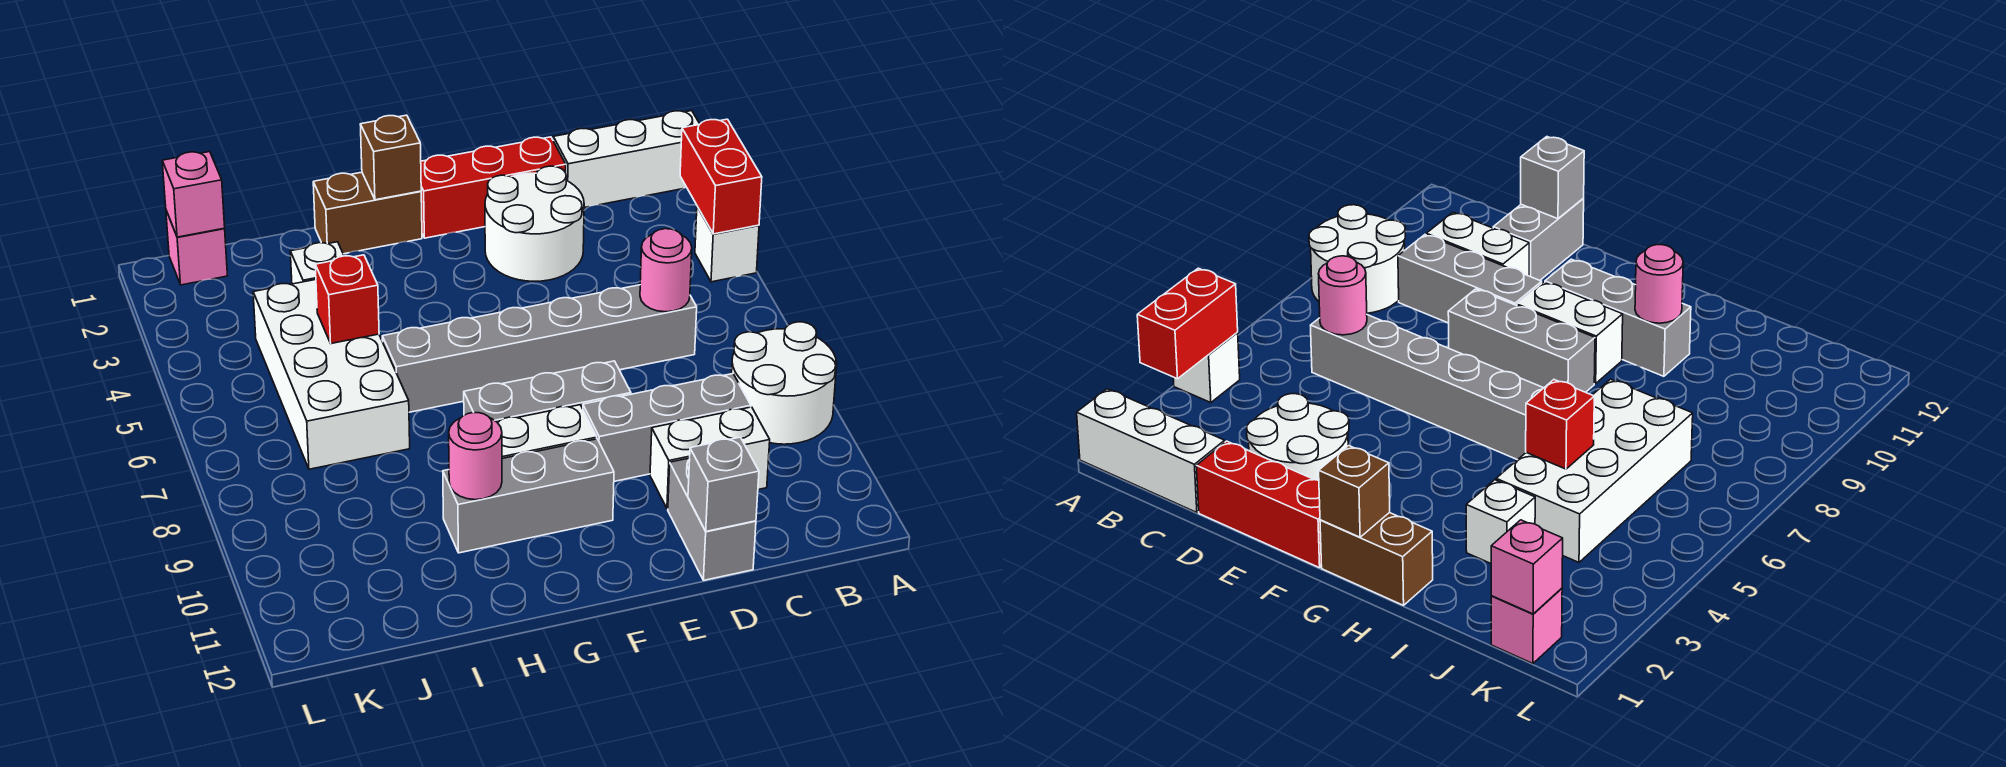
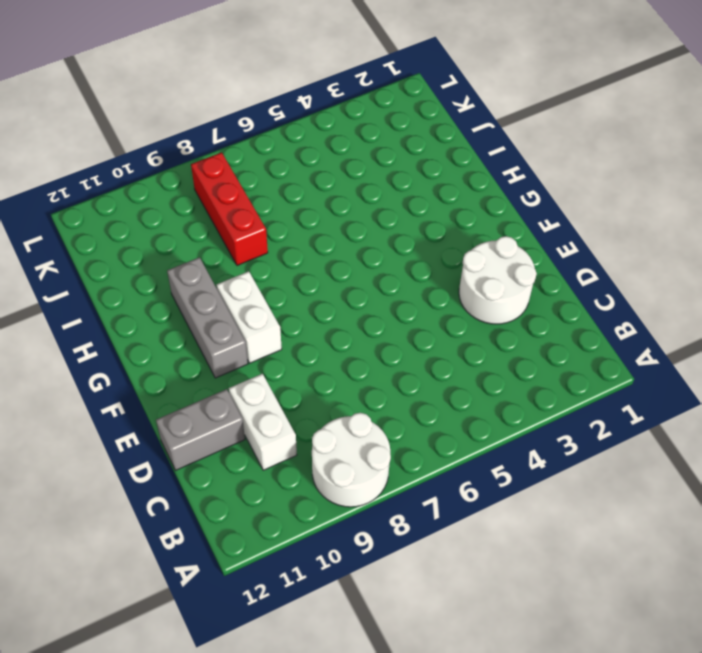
red 1x3 brick [191,152,268,266] -> red 1x3 brick moved to [421,137,566,238]
none -> white 1x3 brick [553,111,699,208]
none -> white 1x1 brick [695,207,759,282]
none -> grey 1x6 brick [382,285,697,412]

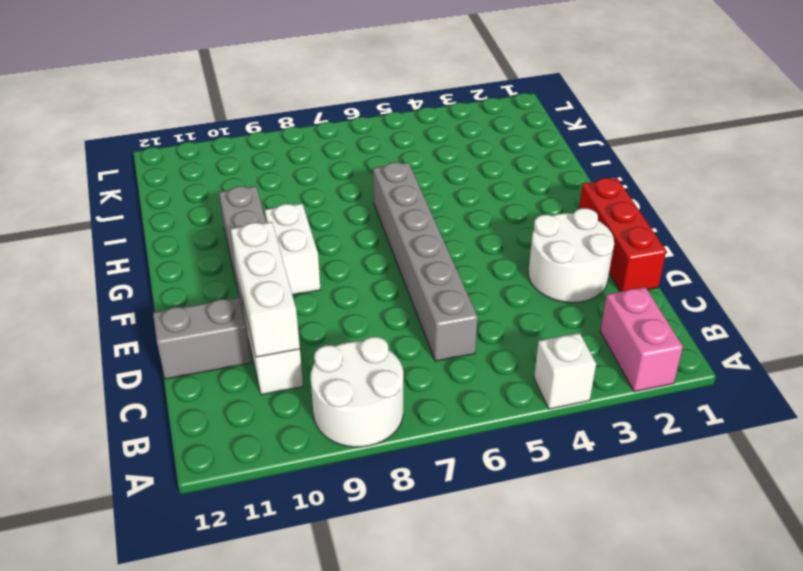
pink 1x2 brick [600,287,683,392] -> none
white 1x3 brick [231,222,300,357] -> white 1x3 brick moved to [553,111,699,208]
none -> grey 1x3 brick [583,374,751,481]
none -> grey 1x3 brick [464,361,631,422]
none -> brown 1x2 brick [313,172,422,254]

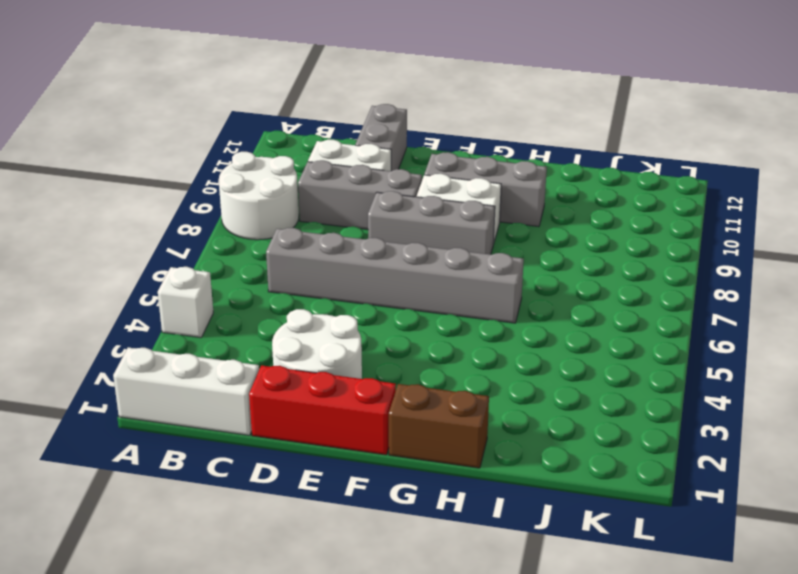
none -> white 1x1 brick [290,242,344,284]
none -> white 2x4 brick [253,280,410,469]
none -> pink 1x1 brick [166,211,227,285]

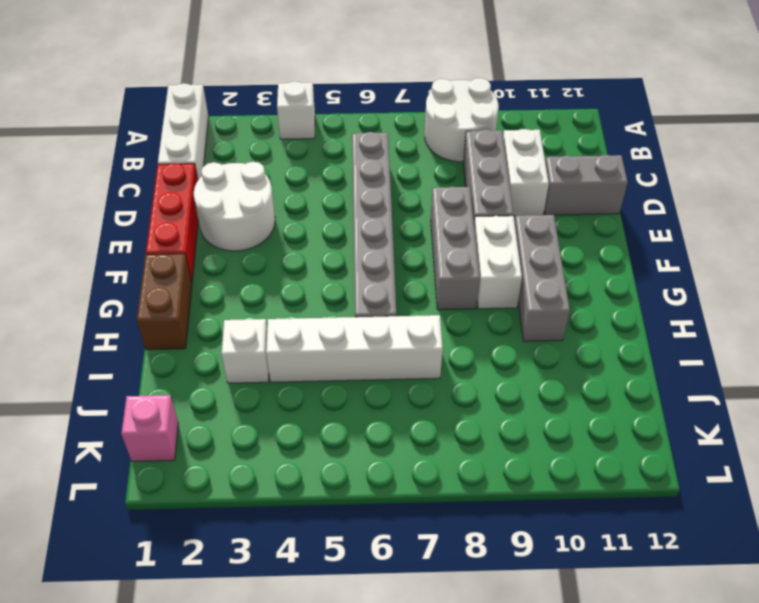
white 1x4 brick [266,315,443,382] -> white 2x4 brick [253,280,410,469]
none -> red 1x2 brick [680,119,762,234]
none -> pink 1x1 round brick [640,229,692,312]
none -> grey 1x1 brick [688,437,759,531]

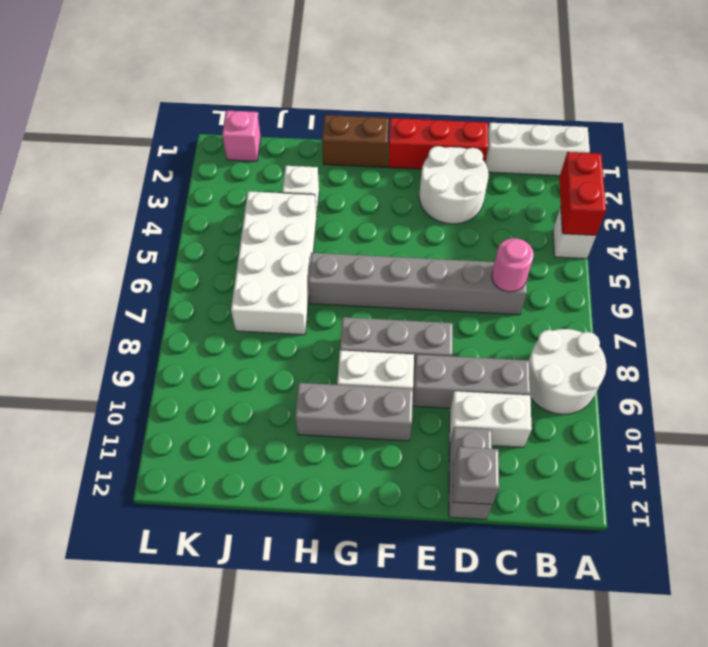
none -> brown 1x1 brick [360,115,421,200]
none -> pink 1x1 round brick [449,413,502,500]
none -> red 1x1 brick [315,255,379,344]

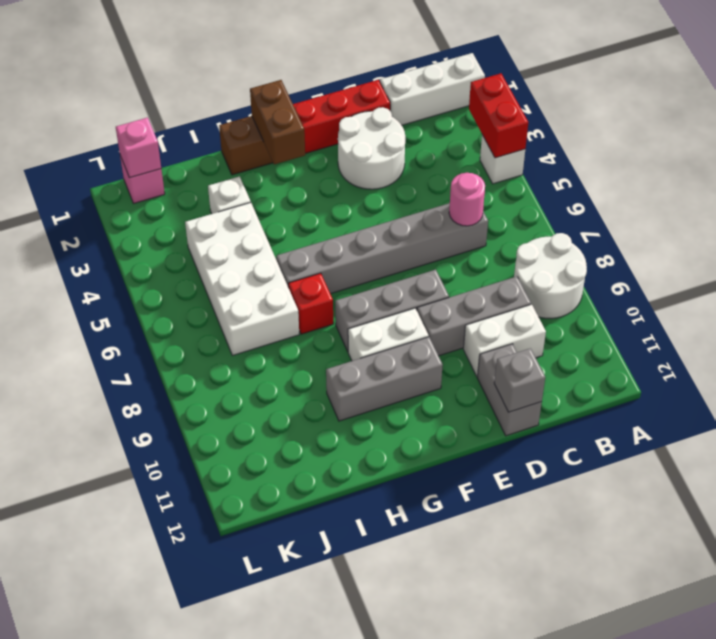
brown 1x2 brick [250,80,305,164] -> brown 1x1 brick [360,115,421,200]
red 1x1 brick [288,273,333,334] -> red 1x1 brick moved to [315,255,379,344]
none -> pink 1x1 round brick [449,413,502,500]

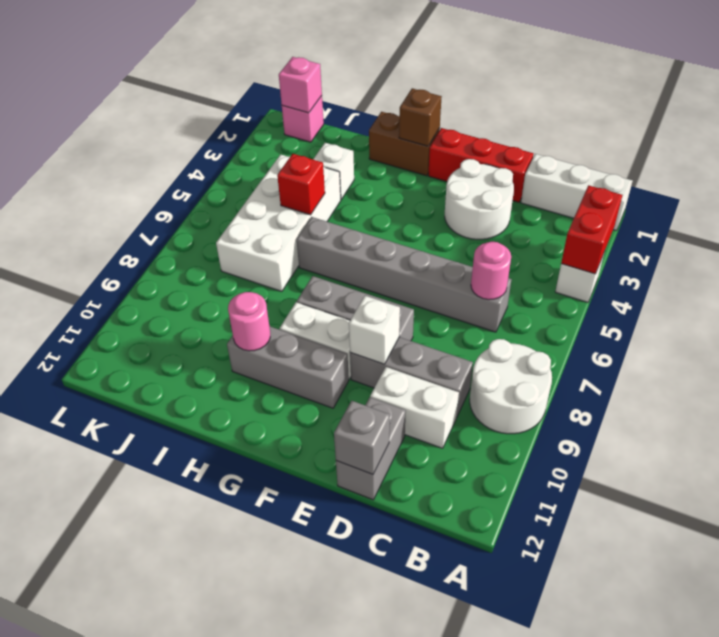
white 1x1 brick [349,296,400,364] -> none

